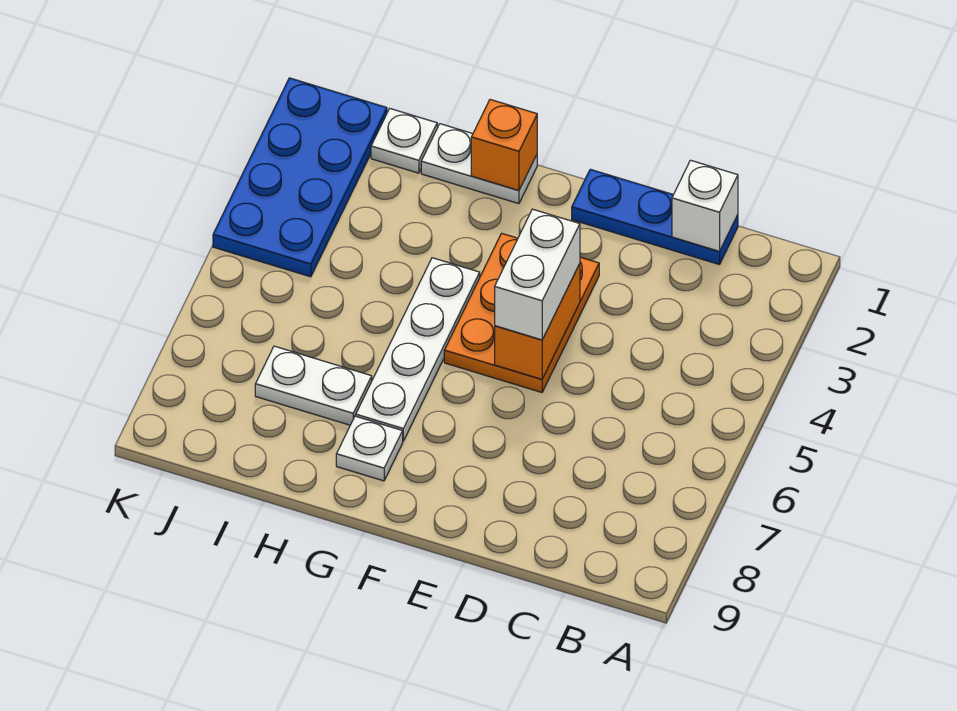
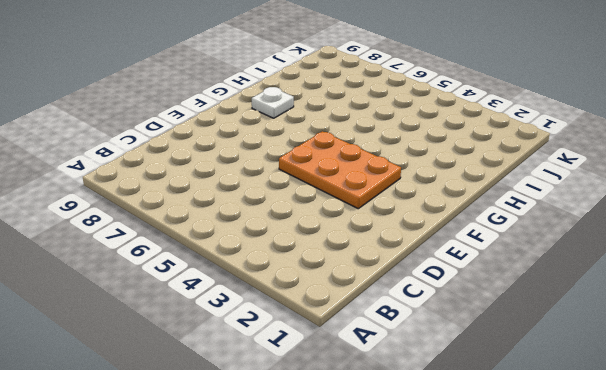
none -> blue 1x3 plate [572,169,738,265]
none -> white 1x2 plate [421,124,537,204]
none -> white 1x4 plate [356,258,480,441]

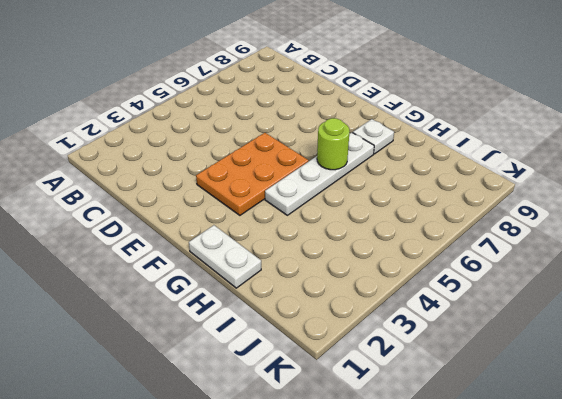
lime 1x1 round brick [317,118,350,170] -> none
none -> blue 1x3 plate [572,169,738,265]
none -> white 1x2 plate [255,346,372,425]
none -> white 1x1 plate [371,109,437,173]

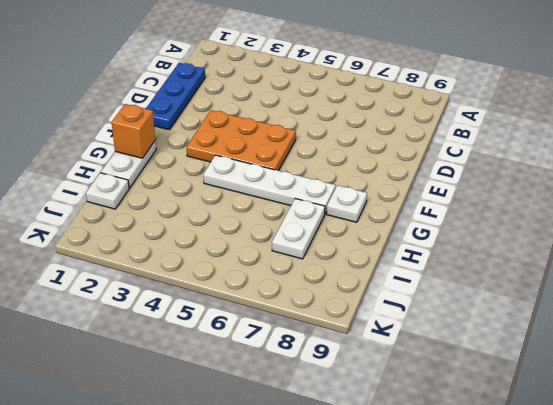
none -> blue 2x4 plate [213,78,387,277]
none -> white 1x1 brick [672,160,738,251]
none -> orange 1x2 brick [495,264,580,379]

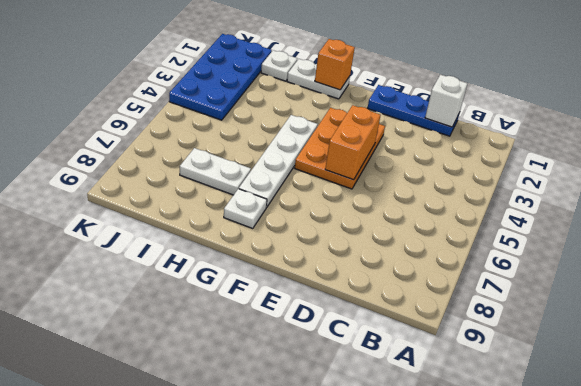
none -> white 1x2 brick [495,209,580,340]

